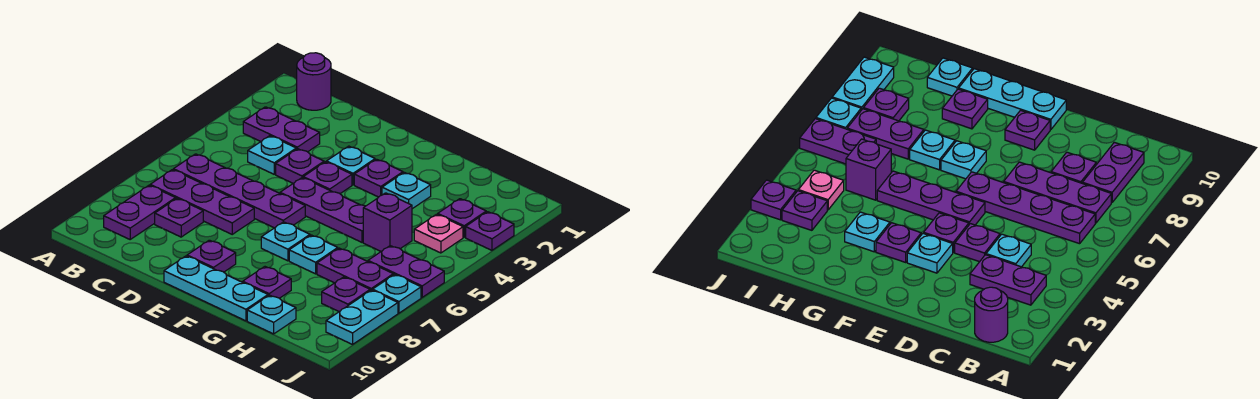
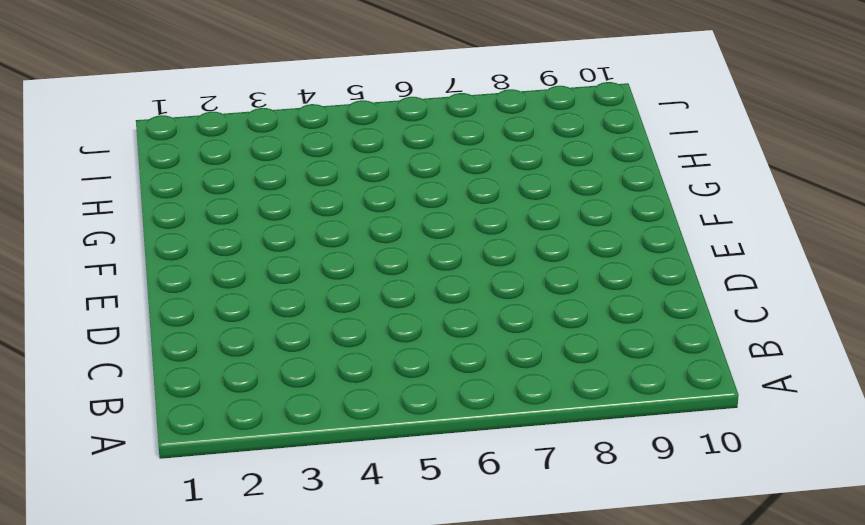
none -> purple 1x1 round brick [297,53,331,110]
none -> purple 1x2 plate [243,107,320,152]
none -> purple 1x4 plate [173,154,305,228]

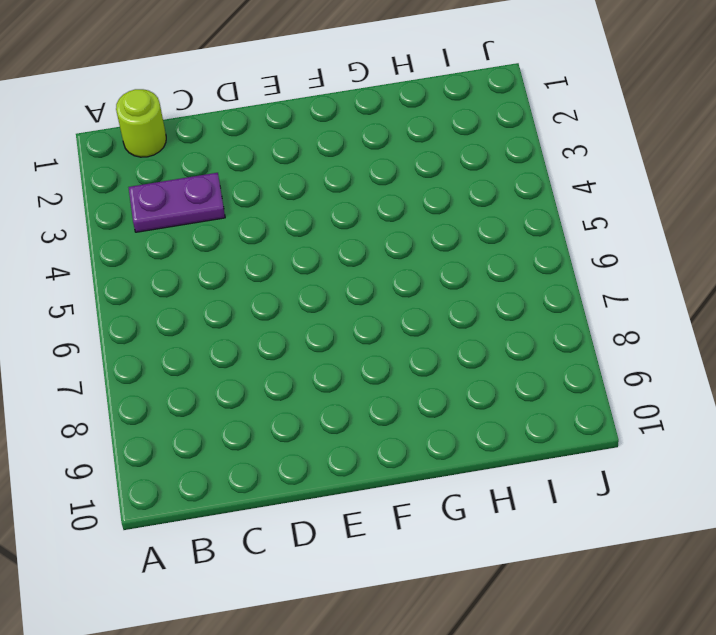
lime 1x1 round brick [116,89,166,157] -> purple 1x1 round brick [297,53,331,110]
none -> purple 1x4 plate [173,154,305,228]
none -> purple 1x3 plate [150,170,254,234]
none -> purple 1x2 plate [104,185,176,239]

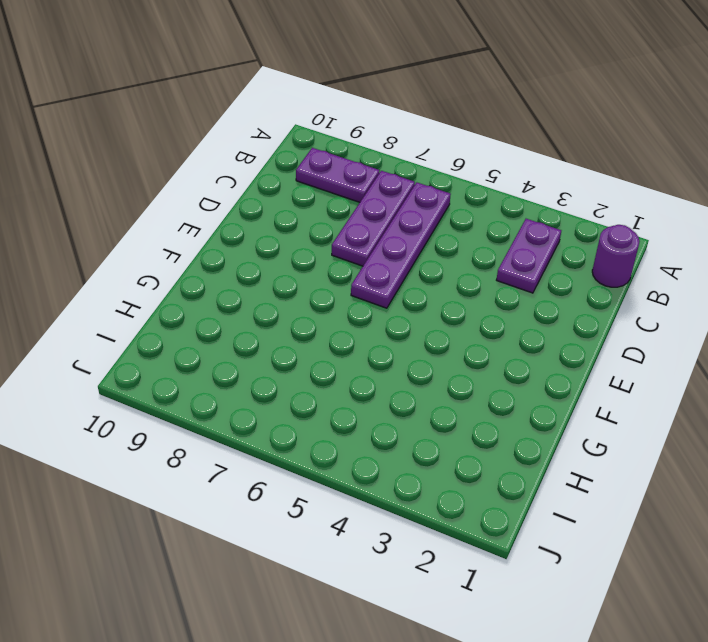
none -> cyan 1x1 plate [248,136,296,174]
none -> purple 1x1 plate [155,199,203,237]
none -> purple 1x1 plate [276,149,324,183]

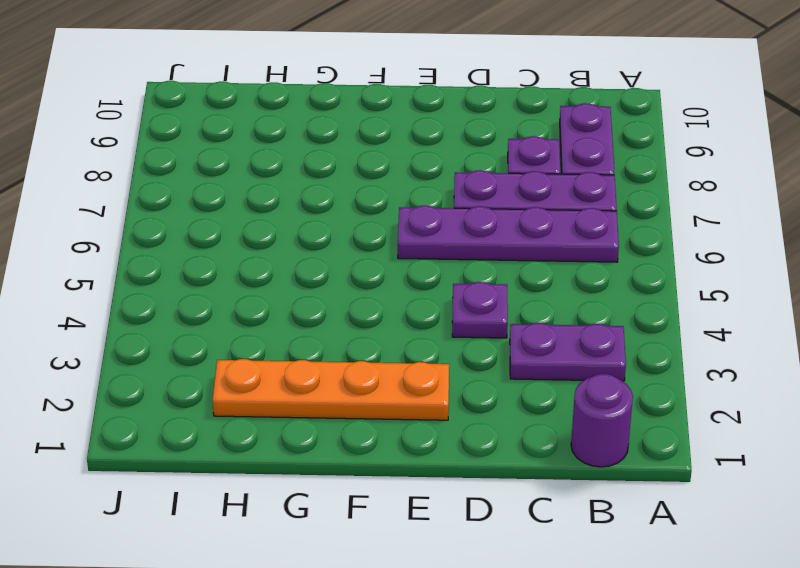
orange 1x4 plate [213,359,449,420] -> none
none -> cyan 1x1 plate [248,136,296,174]
none -> cyan 1x1 plate [327,146,375,185]
none -> purple 1x1 plate [303,162,352,194]

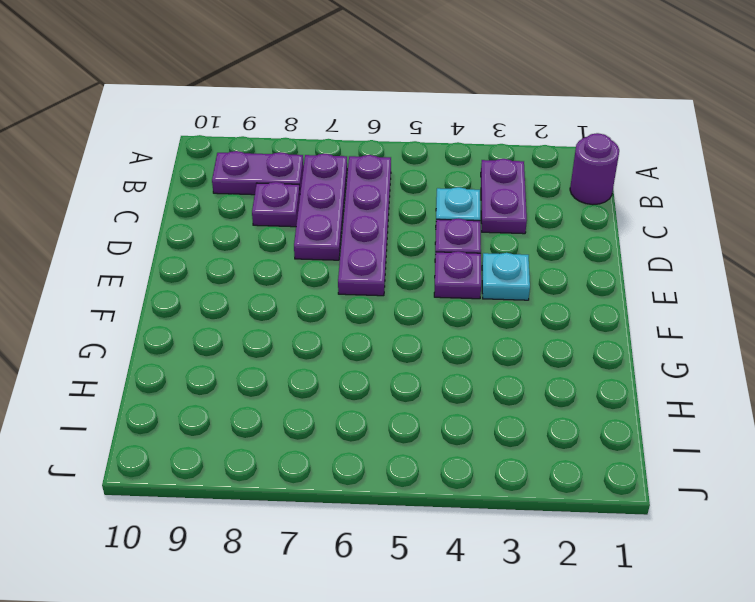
none -> purple 1x3 plate [280,178,365,242]
none -> purple 1x1 plate [187,240,236,272]
none -> cyan 1x3 plate [164,256,268,321]

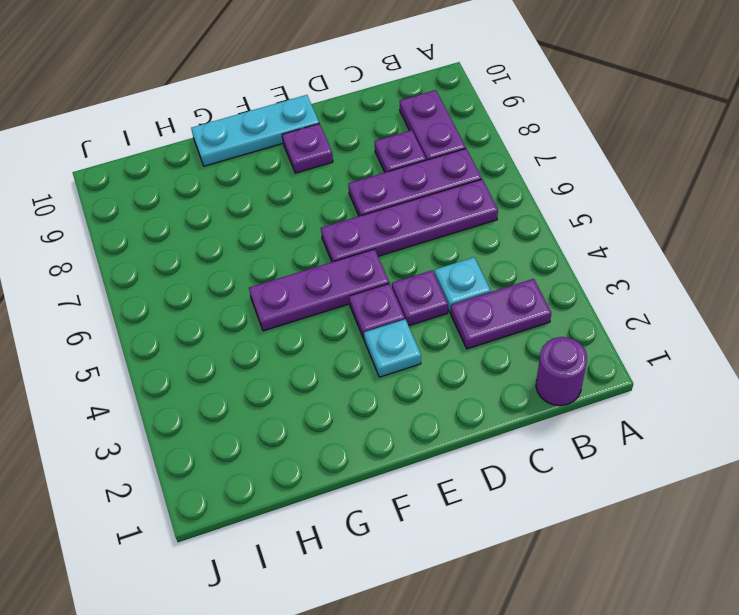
none -> purple 1x1 plate [354,159,403,197]
none -> cyan 1x1 plate [261,222,310,261]
none -> cyan 1x1 plate [382,172,431,209]

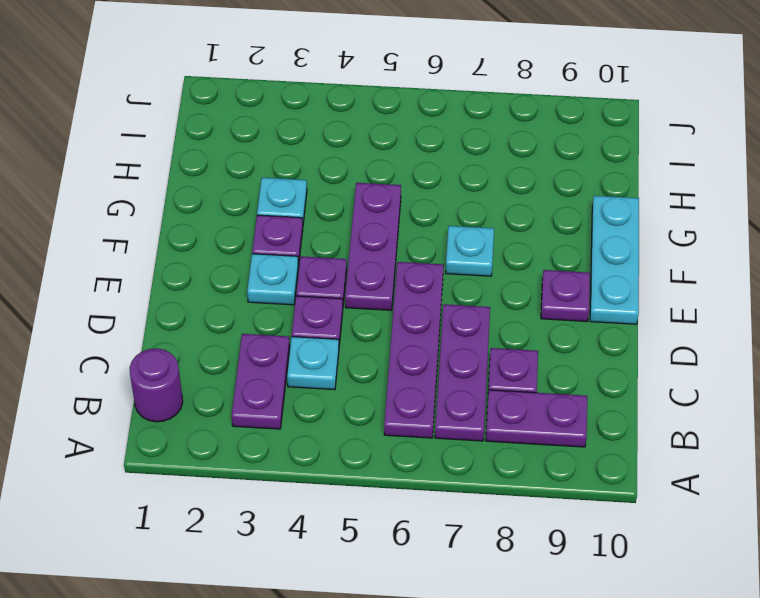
none -> cyan 1x1 plate [289,235,338,274]
none -> purple 1x1 plate [243,267,291,298]
none -> purple 1x1 brick [363,193,412,251]

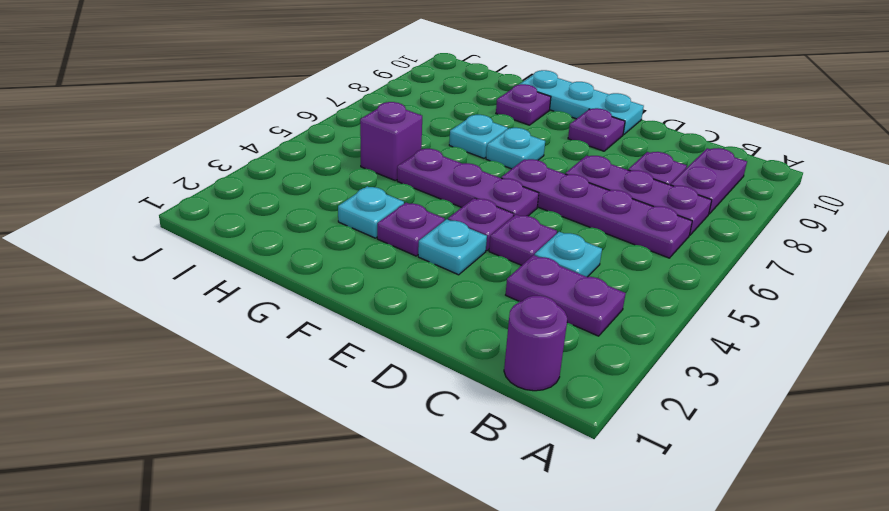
none -> purple 1x2 plate [317,248,393,291]
none -> cyan 1x1 plate [247,295,296,334]
none -> purple 1x1 plate [438,199,486,237]

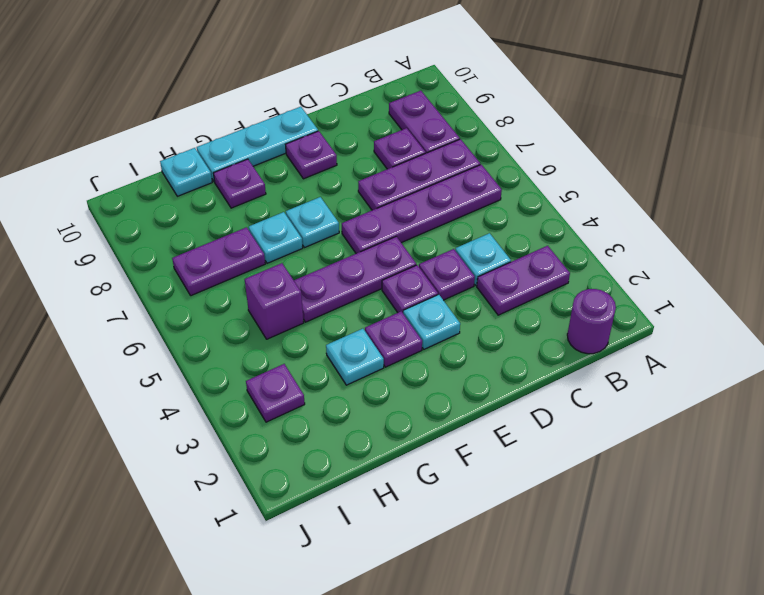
none -> pink 1x1 plate [414,214,463,253]
none -> purple 1x2 plate [368,246,444,297]
none -> purple 1x1 plate [322,277,370,312]

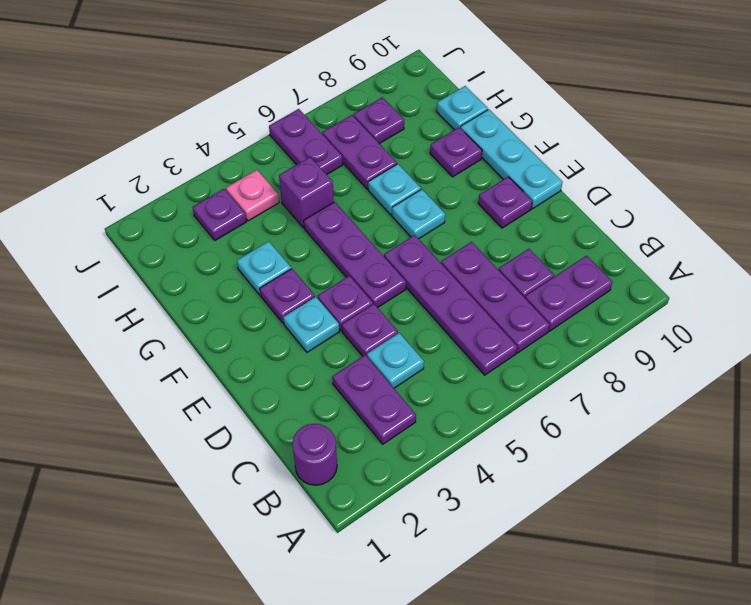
none -> purple 1x1 plate [466,212,514,250]
none -> cyan 1x1 plate [373,274,421,313]
none -> cyan 1x2 plate [326,290,398,344]

